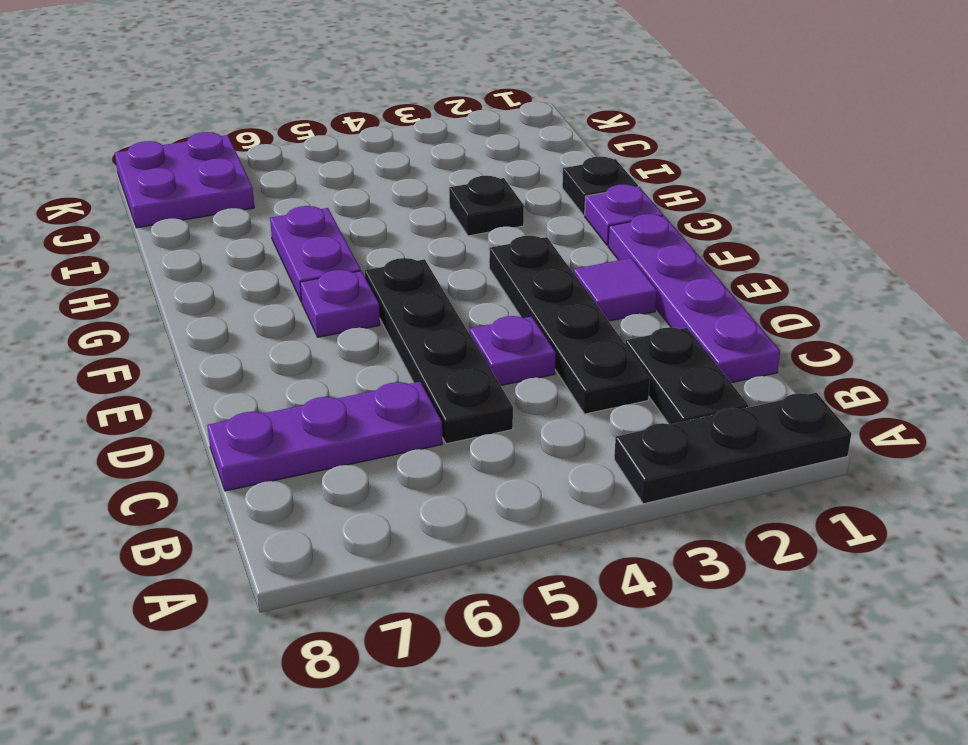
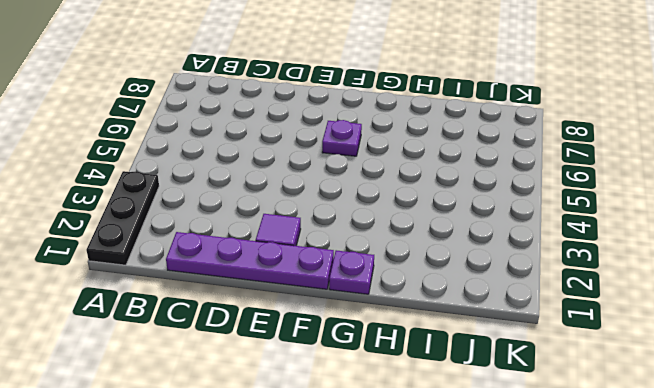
none -> black 1x2 plate [625,327,748,424]
none -> black 1x4 plate [489,236,650,414]
none -> black 1x4 plate [365,258,513,444]

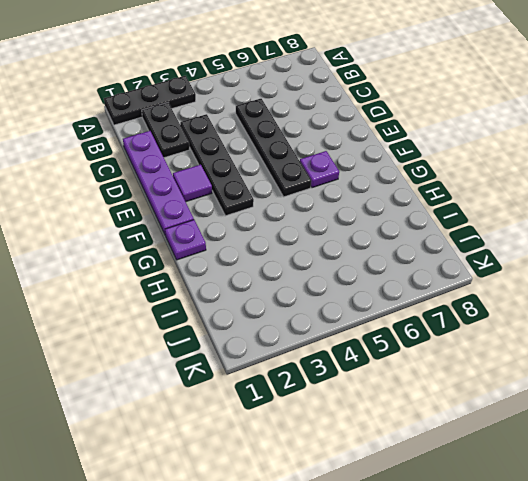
none -> purple 1x3 plate [207,382,442,491]
none -> purple 1x1 plate [470,316,556,386]
none -> purple 1x2 plate [270,206,361,302]

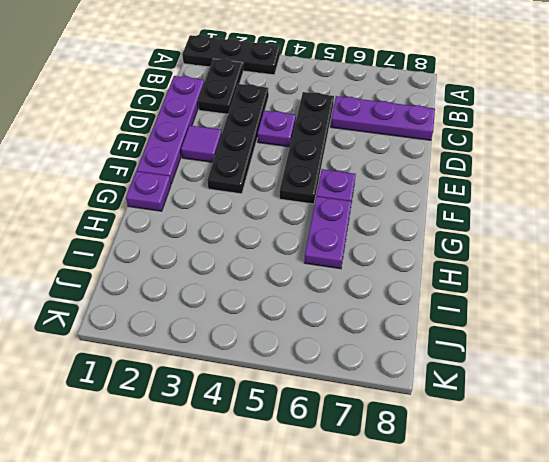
none -> black 1x1 plate [562,157,638,215]
none -> black 1x1 plate [449,176,524,236]
none -> purple 2x2 plate [115,132,254,228]

